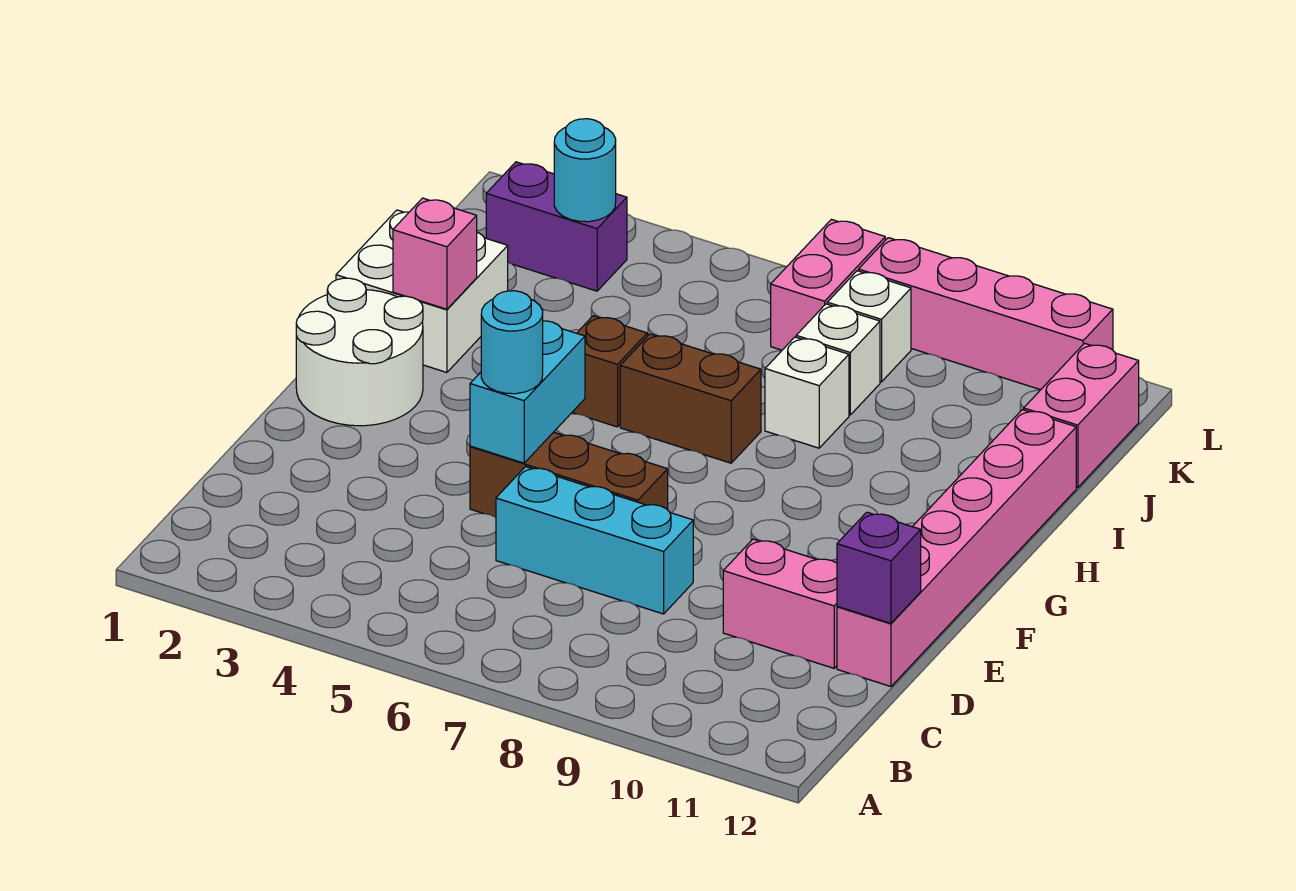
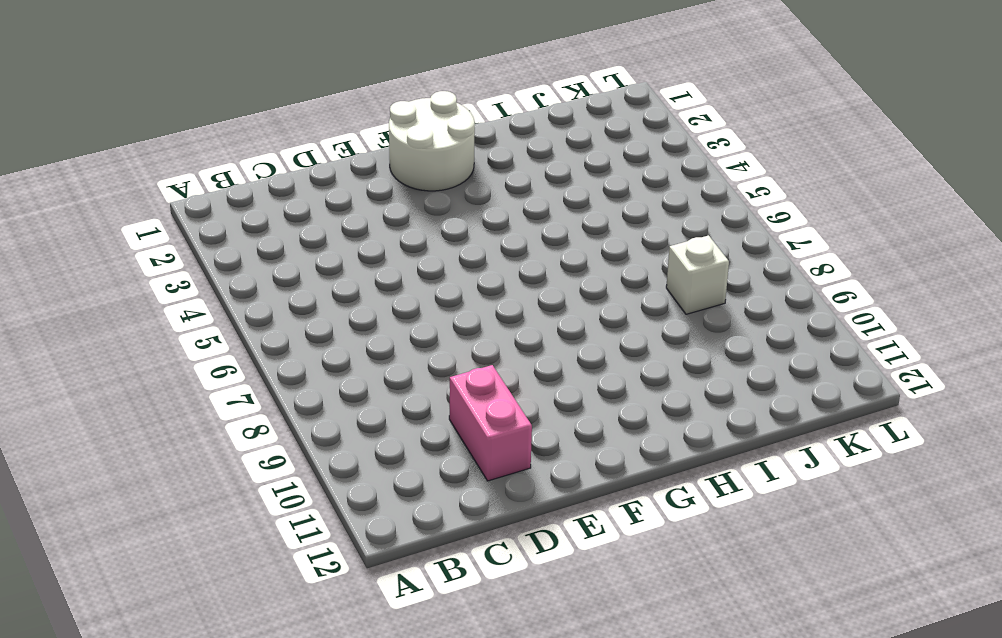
none -> cyan 1x3 brick [496,467,693,614]
none -> pink 1x6 brick [837,410,1076,686]
none -> brown 1x3 brick [470,432,668,517]

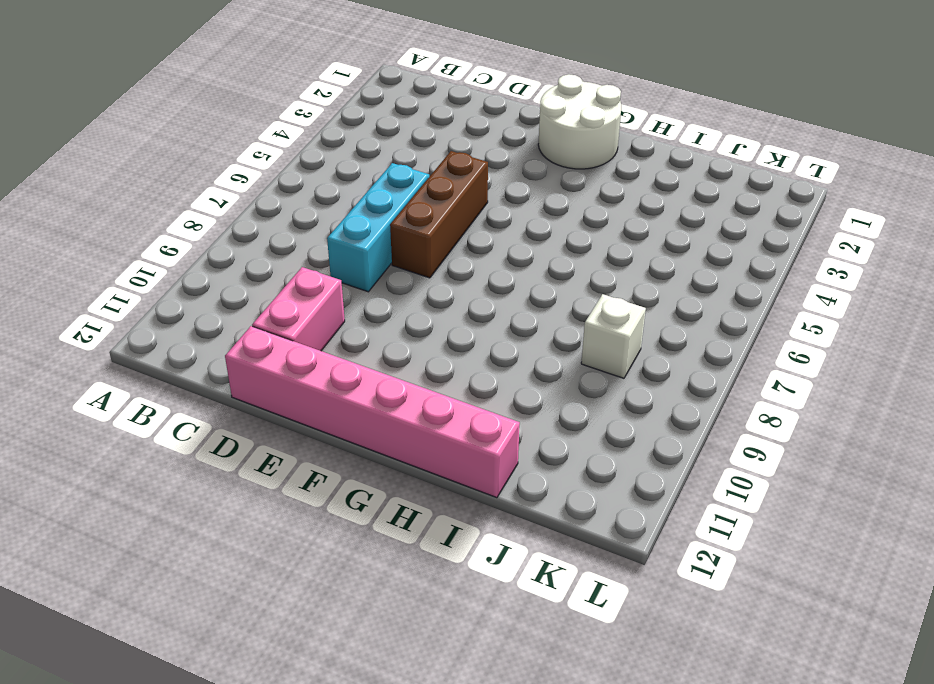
none -> white 2x2 brick [336,210,508,372]
none -> brown 1x1 brick [572,316,647,427]
none -> brown 1x2 brick [620,334,761,463]

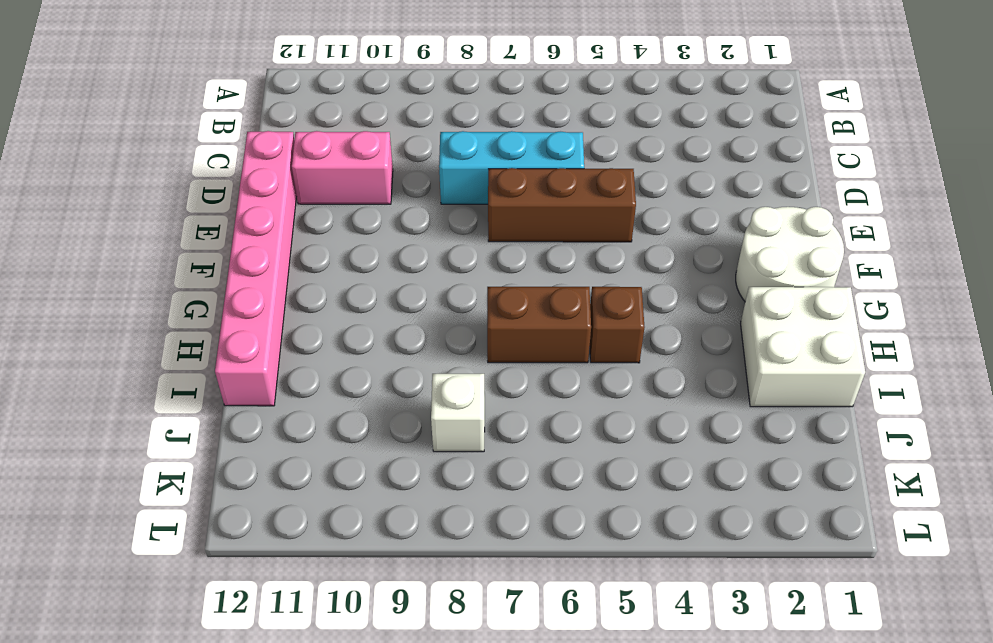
none -> white 1x1 brick [765,337,849,448]
none -> pink 1x2 brick [1024,343,1139,488]
none -> purple 1x2 brick [486,162,627,291]

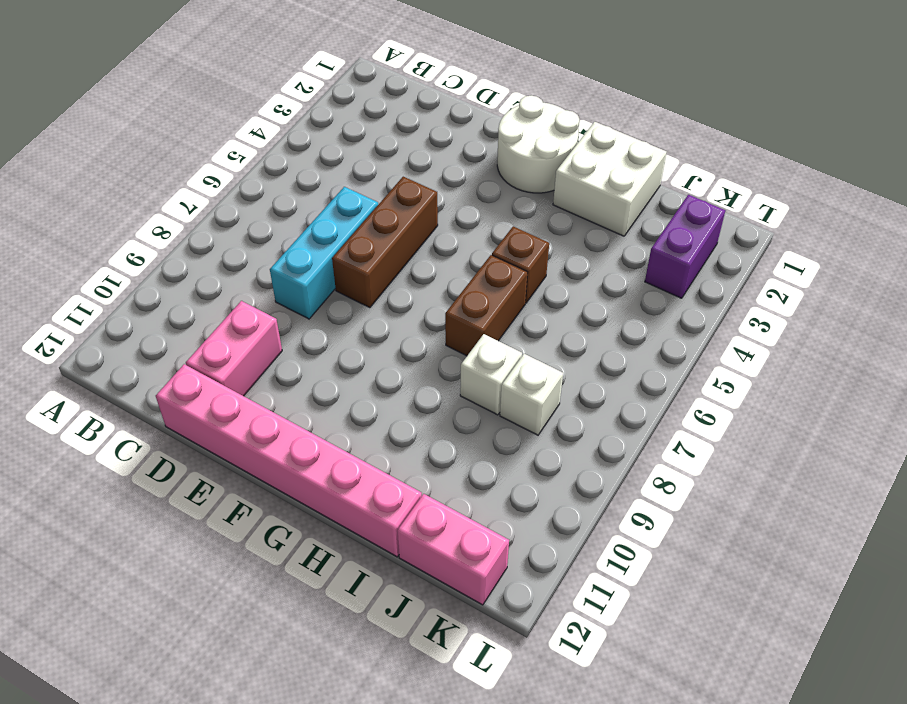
none -> pink 1x2 brick [771,219,885,350]
none -> white 1x1 brick [827,271,911,382]
none -> pink 1x4 brick [859,238,1113,390]

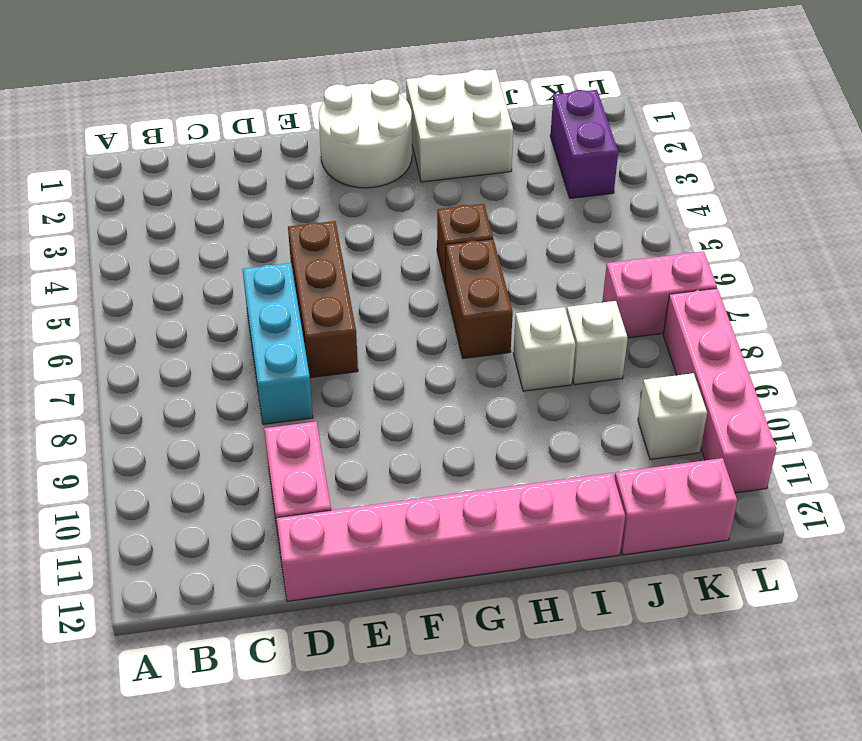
white 1x1 brick [638,373,707,460] -> white 1x1 brick moved to [827,271,911,382]
none -> purple 1x1 brick [837,512,921,623]
none -> cyan 1x2 brick [470,321,585,463]
none -> pink 1x1 brick [393,198,477,309]

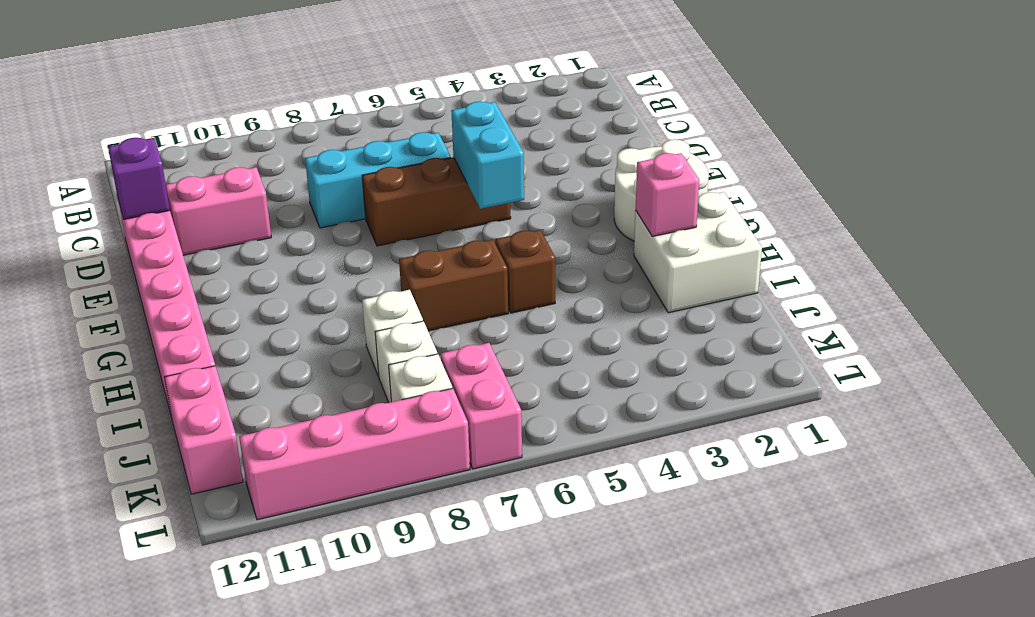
none -> purple 1x2 brick [486,162,627,291]
none -> cyan 1x1 round brick [554,119,616,222]
none -> cyan 1x1 round brick [481,291,543,394]

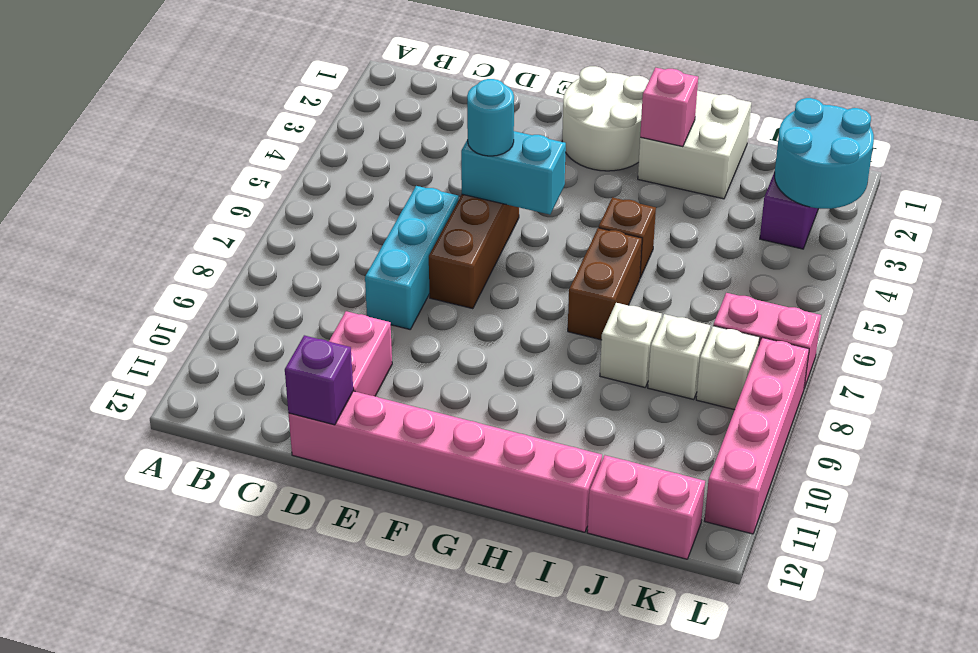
cyan 2x2 round brick [775,98,874,209] -> cyan 1x1 round brick [554,119,616,222]

